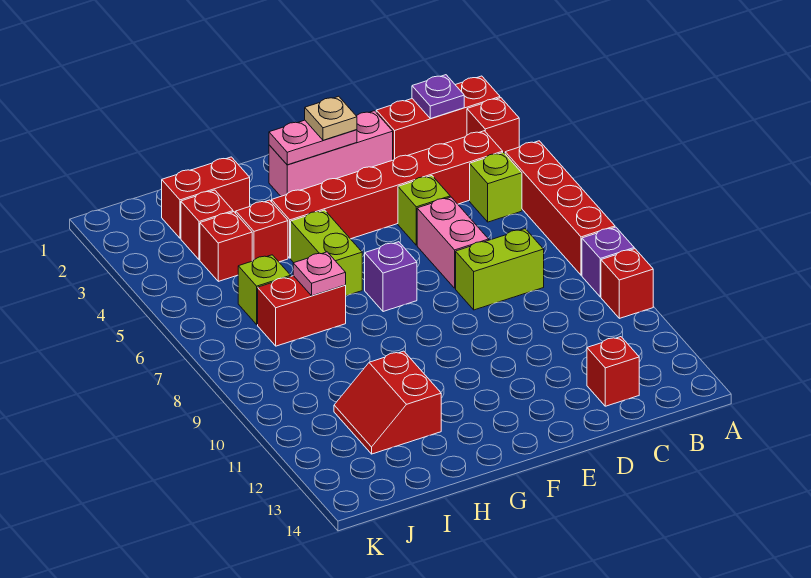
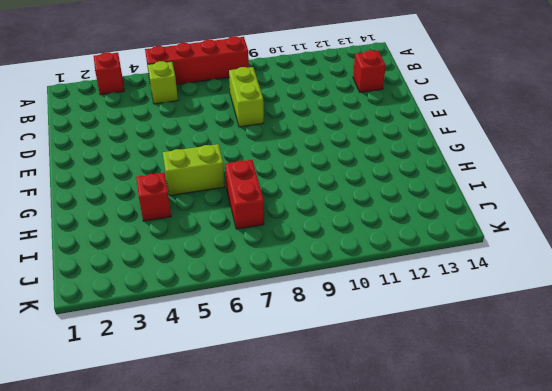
none -> red 1x3 brick [376,76,500,160]
none -> purple 1x1 brick [582,227,634,297]
none -> red 1x1 brick [601,249,653,318]

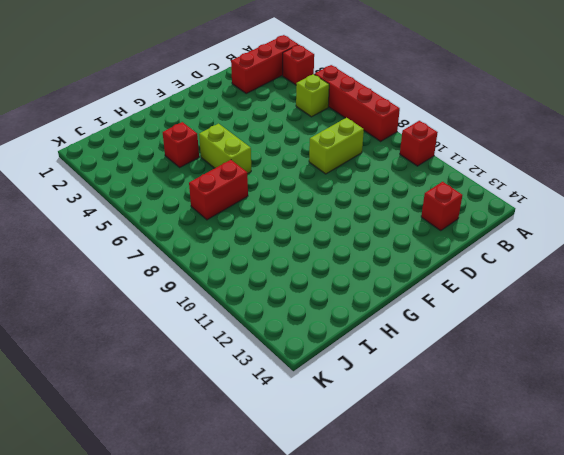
none -> purple 1x1 brick [582,227,634,297]
none -> red 1x6 brick [272,131,503,258]
none -> pink 1x3 brick [269,111,393,196]

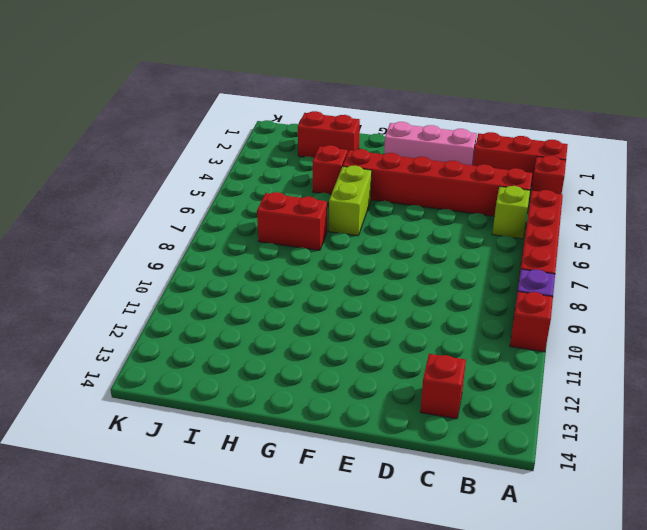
none -> lime 1x2 brick [456,229,544,310]
none -> lime 1x1 brick [398,176,450,245]
none -> pink 1x2 brick [417,197,489,288]

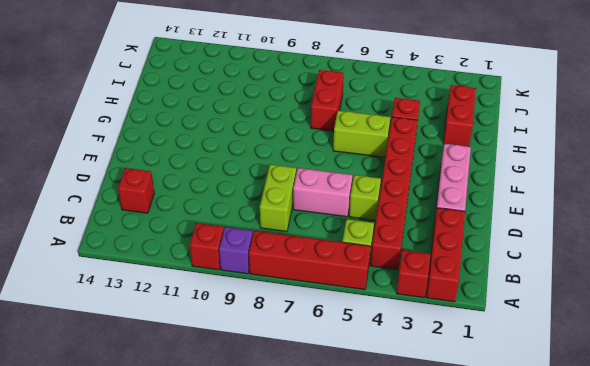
none -> purple 1x1 brick [365,242,417,312]
none -> red 2x2 slope [334,351,441,454]
none -> red 1x1 brick [181,190,233,260]

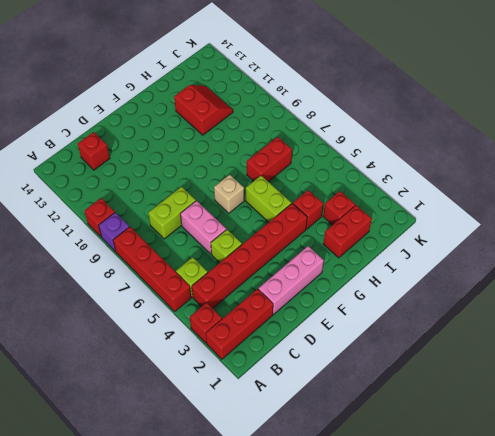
tan 1x1 brick [214,175,244,213] -> purple 1x1 brick [365,242,417,312]
none -> red 1x1 brick [200,212,252,281]
none -> lime 1x1 brick [238,255,291,324]
none -> purple 1x1 plate [412,75,464,119]

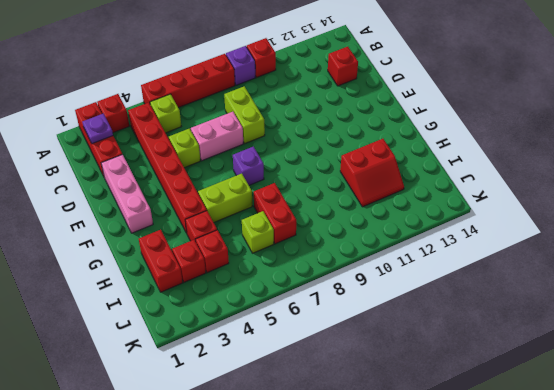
none -> pink 1x2 plate [269,120,357,165]
none -> pink 1x1 plate [293,252,346,296]
none -> tan 1x1 plate [305,96,357,140]

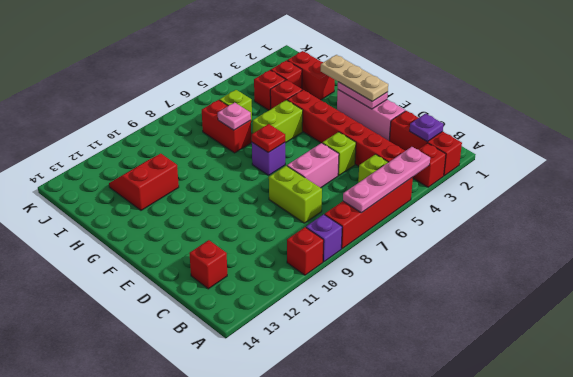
pink 1x4 plate [343,147,430,213] -> none
tan 1x3 plate [321,55,388,101] -> tan 1x1 plate [305,96,357,140]
red 1x1 plate [251,124,285,153] -> none

